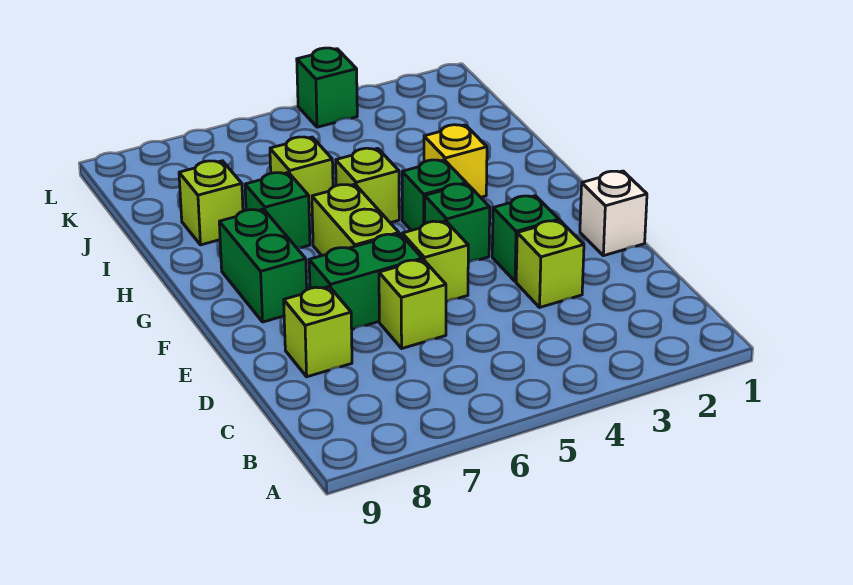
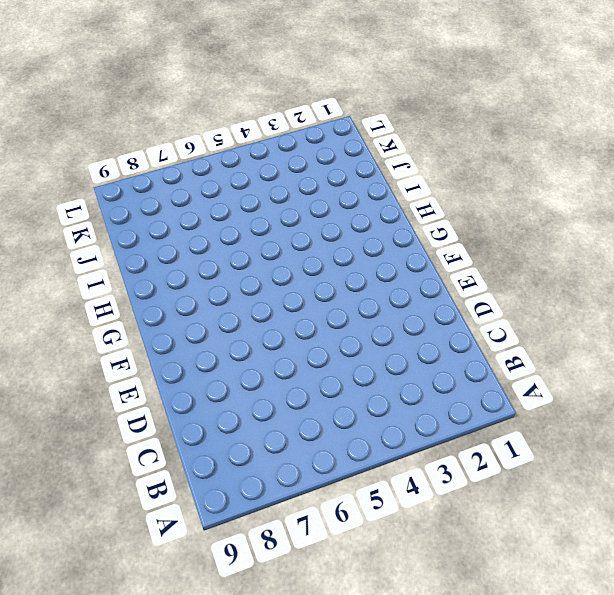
none -> lime 1x1 brick [516,221,584,307]
none -> lime 1x1 brick [379,260,446,348]
none -> lime 1x1 brick [284,287,352,377]

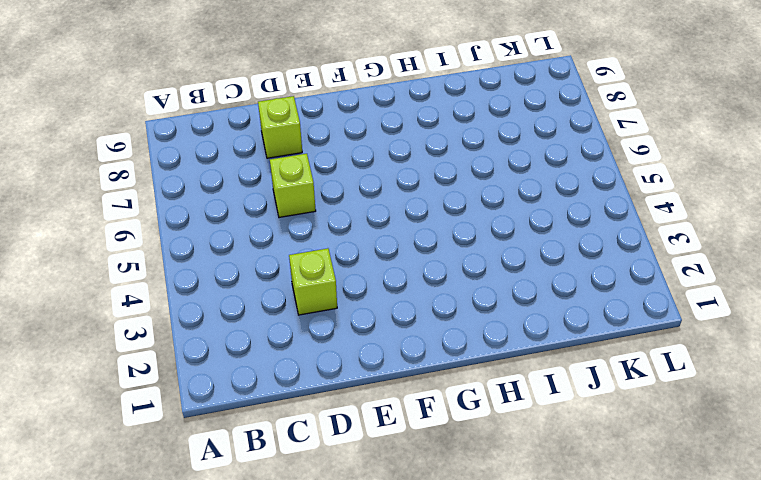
none -> white 1x1 brick [580,171,647,256]
none -> green 1x1 brick [492,196,559,282]
none -> lime 1x1 brick [402,221,468,302]

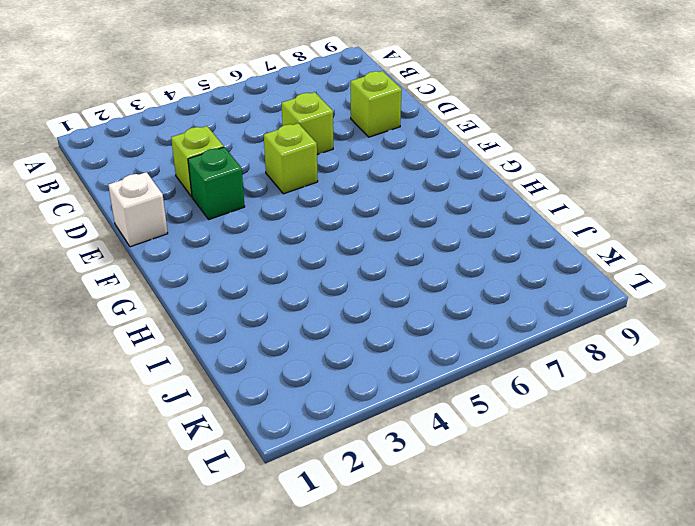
none -> green 1x2 brick [309,234,422,329]
none -> green 1x1 brick [425,184,490,263]
none -> lime 1x2 brick [312,184,399,256]

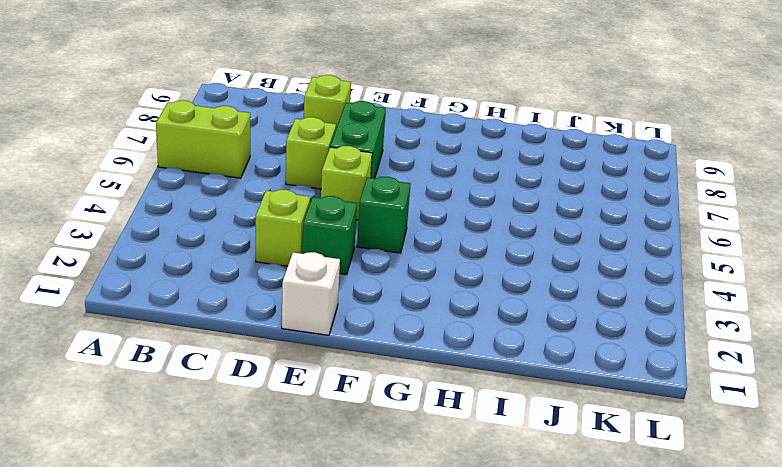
lime 1x2 brick [156,100,250,178] -> lime 1x2 brick moved to [312,184,399,256]
none -> green 1x2 brick [219,209,307,322]
none -> green 1x1 brick [402,160,466,231]
none -> yellow 1x1 brick [424,125,487,197]

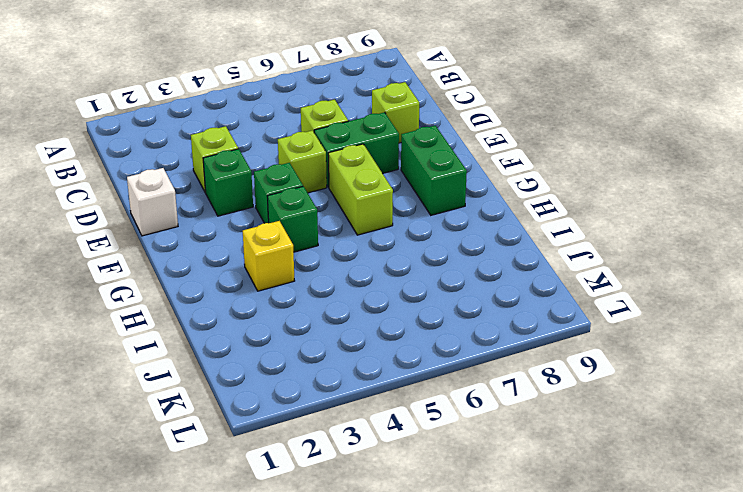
none -> lime 1x1 brick [336,148,399,223]
none -> green 1x1 brick [245,172,310,248]
none -> lime 1x1 brick [270,137,333,215]

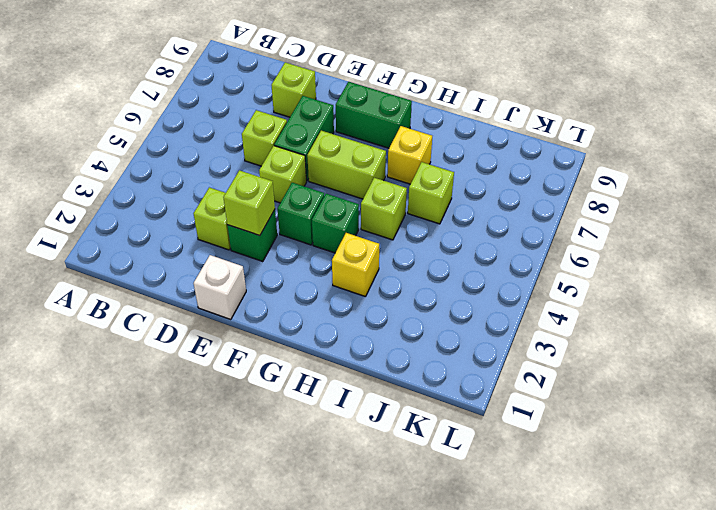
lime 1x1 brick [223,170,275,236] -> lime 1x1 brick moved to [179,161,243,245]
yellow 1x1 brick [387,126,432,184] -> green 1x1 brick [245,172,310,248]
none -> green 1x1 brick [297,48,357,127]

